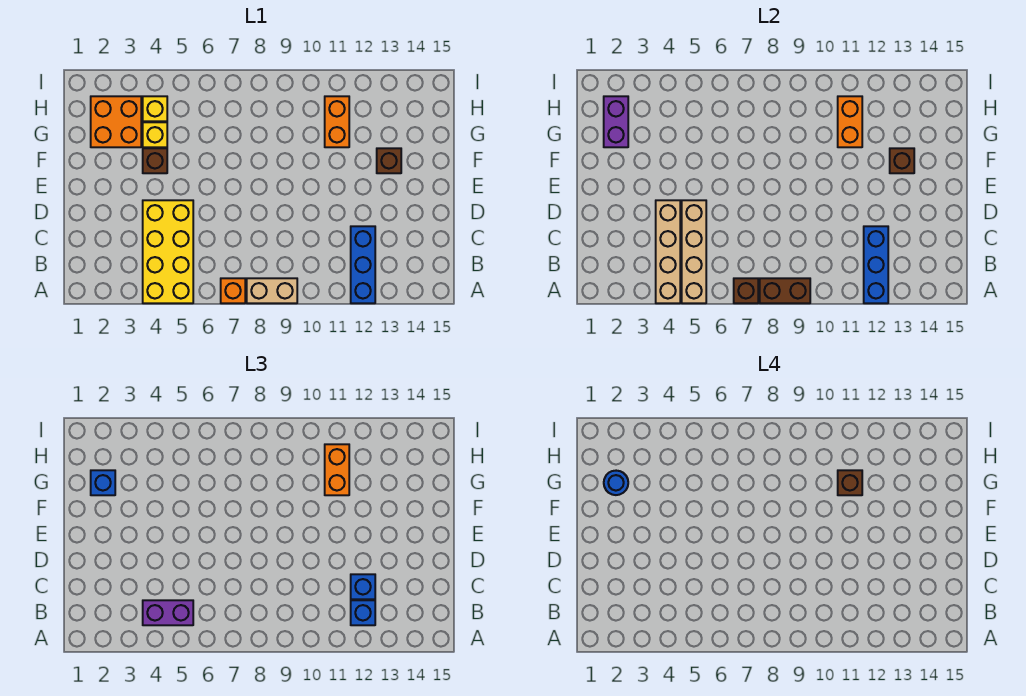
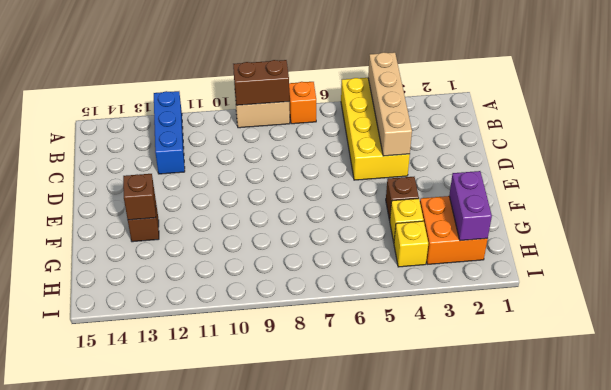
none -> orange 1x2 brick [325,96,349,147]
none -> tan 1x4 brick [682,200,706,303]
none -> brown 1x1 brick [734,278,758,303]

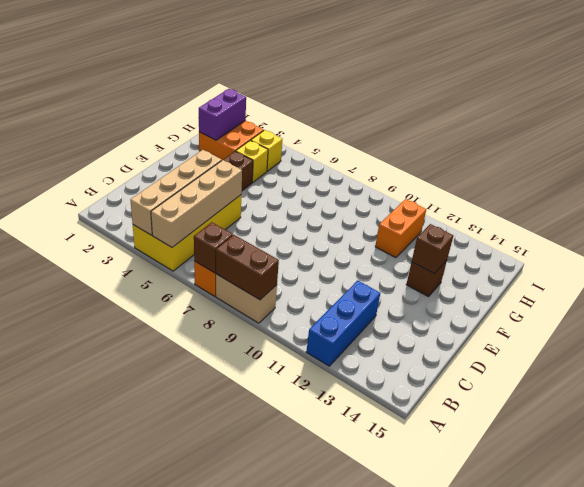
none -> blue 1x3 brick [864,226,888,303]
none -> orange 1x2 brick [838,96,862,147]
none -> purple 1x2 brick [143,600,193,625]

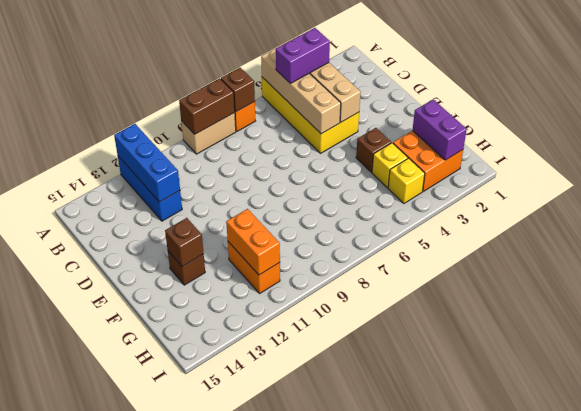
none -> blue 1x1 brick [351,600,375,625]
none -> blue 1x1 brick [351,574,375,599]
none -> blue 1x1 brick [91,470,115,495]

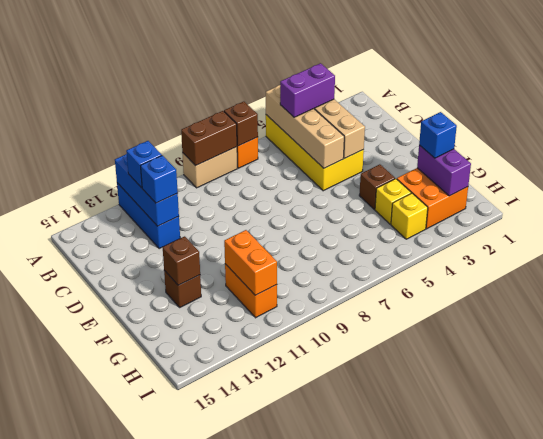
none -> orange 1x2 brick [325,444,349,495]
none -> blue 1x1 round brick [604,471,628,495]
none -> brown 1x1 brick [838,470,862,495]

